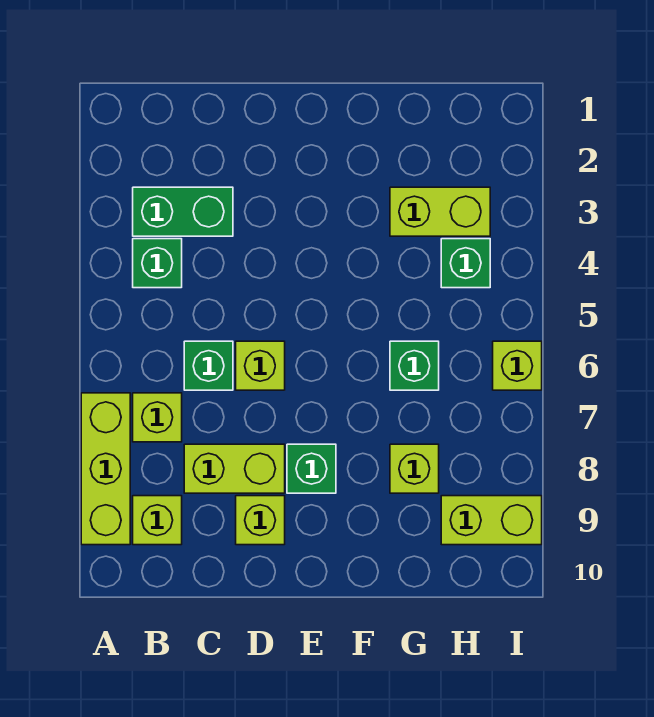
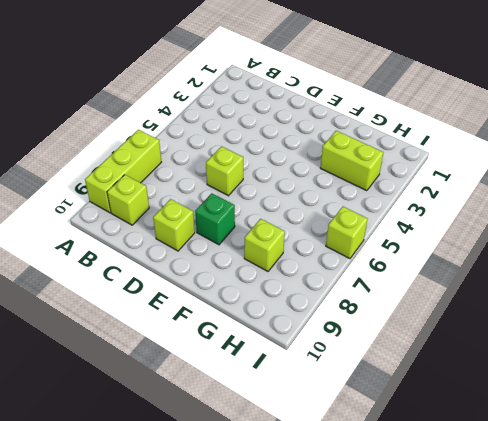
none -> green 1x2 brick [133,187,233,236]
none -> green 1x1 brick [133,239,182,288]
none -> lime 1x1 brick [133,393,182,442]

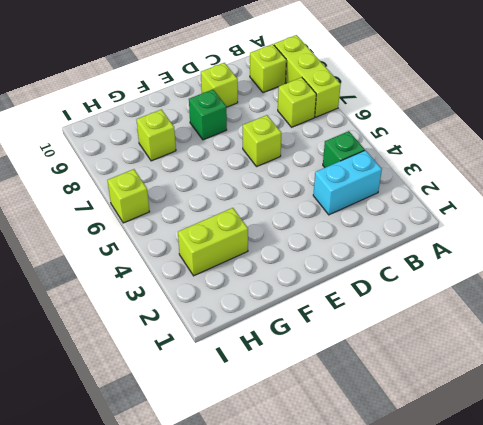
cyan 1x2 brick [313,150,382,215] -> green 1x2 brick [133,187,233,236]
none -> green 1x1 brick [184,341,233,390]
none -> lime 1x2 brick [184,444,285,493]
none -> green 1x1 brick [390,341,439,390]

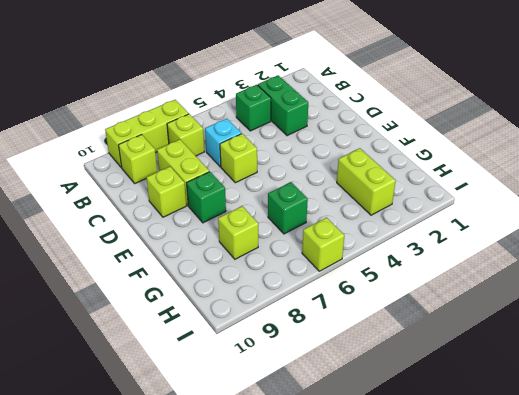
cyan 1x1 brick [205,119,241,167] -> green 1x1 brick [184,341,233,390]
none -> green 1x1 brick [441,239,490,288]
none -> lime 1x2 brick [441,496,542,545]

